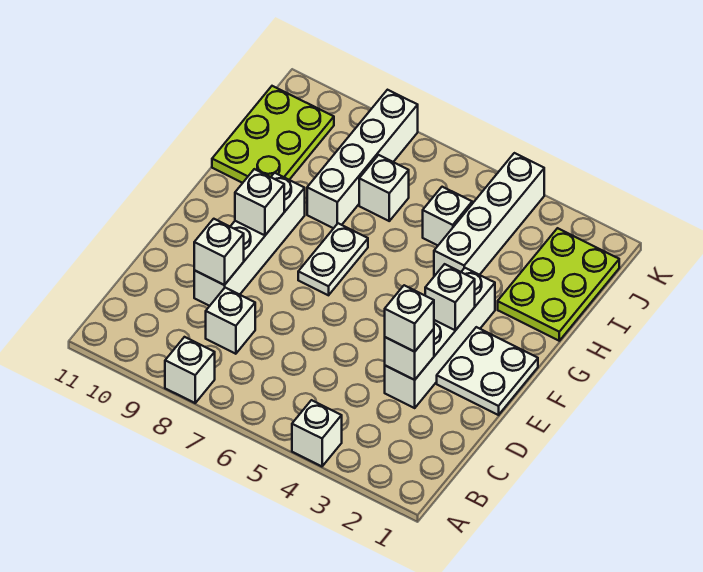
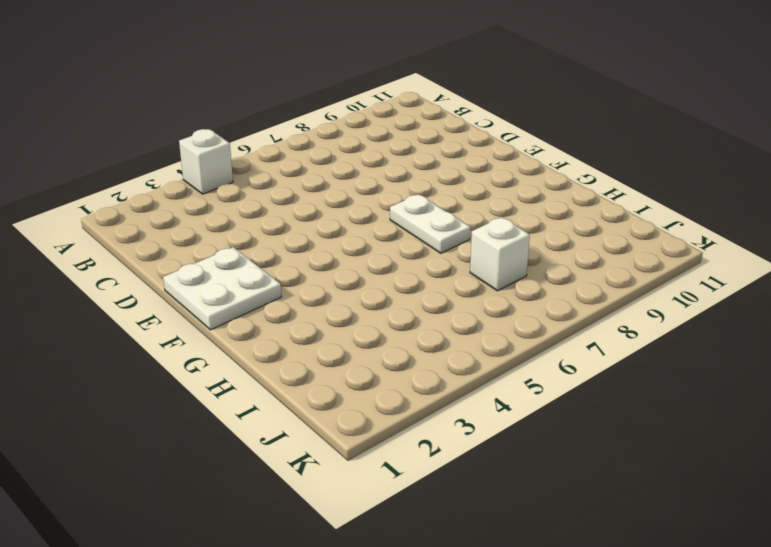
none -> white 1x1 brick [165,337,215,403]
none -> white 1x1 brick [206,288,255,354]
none -> white 1x4 brick [385,268,495,408]

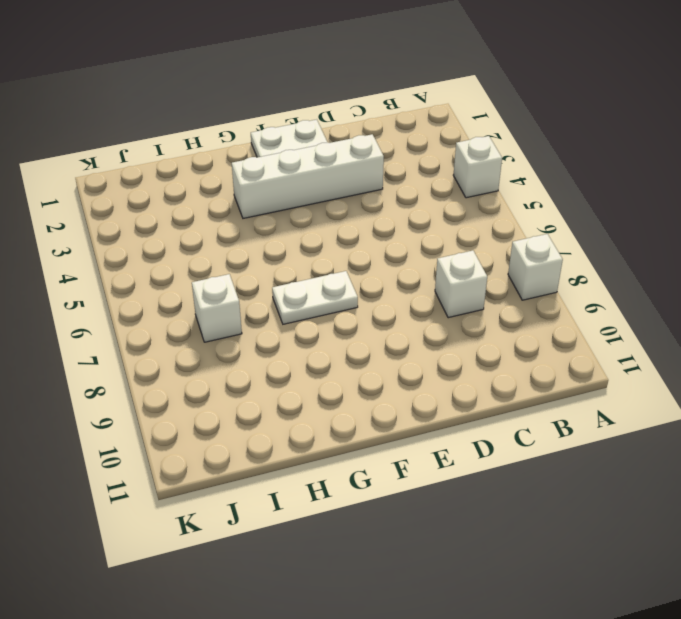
none -> white 1x4 brick [194,173,305,306]
none -> lime 2x3 plate [498,228,619,341]
none -> white 1x4 brick [434,153,544,276]

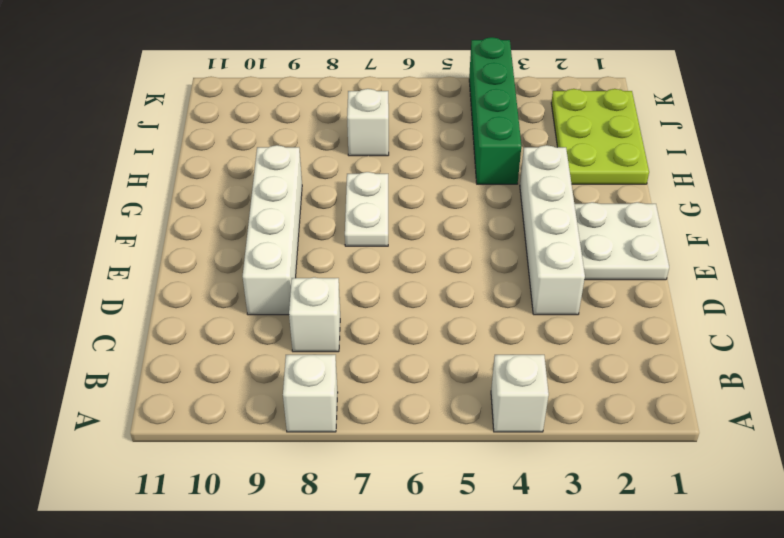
green 1x4 brick [469,37,521,184] -> white 1x4 brick [434,153,544,276]
none -> white 1x4 brick [307,90,418,228]
none -> lime 2x3 plate [212,86,334,183]
none -> white 1x1 brick [423,187,472,245]

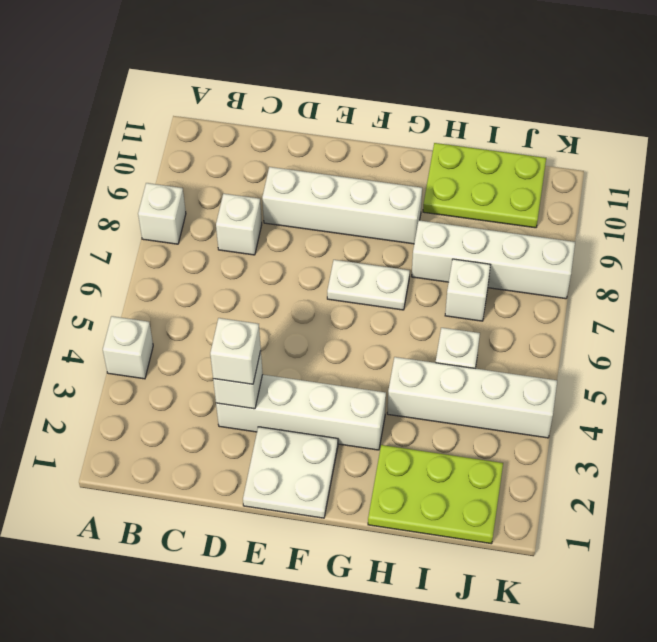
none -> white 1x1 brick [194,219,244,285]
none -> white 1x1 brick [425,264,475,330]
none -> white 1x1 brick [235,169,284,235]

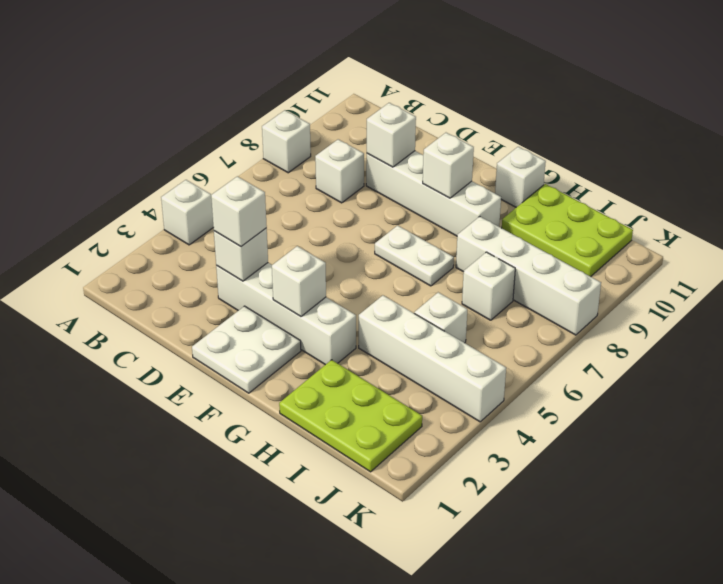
white 1x1 brick [495,147,546,207] -> none

